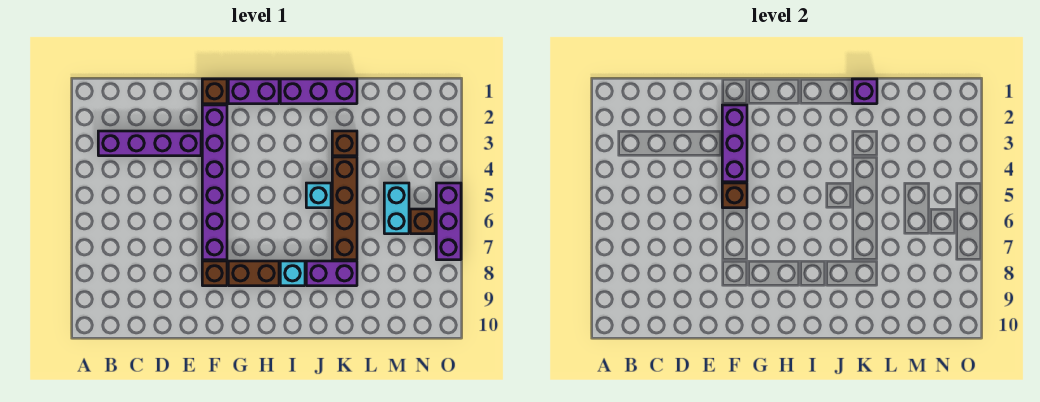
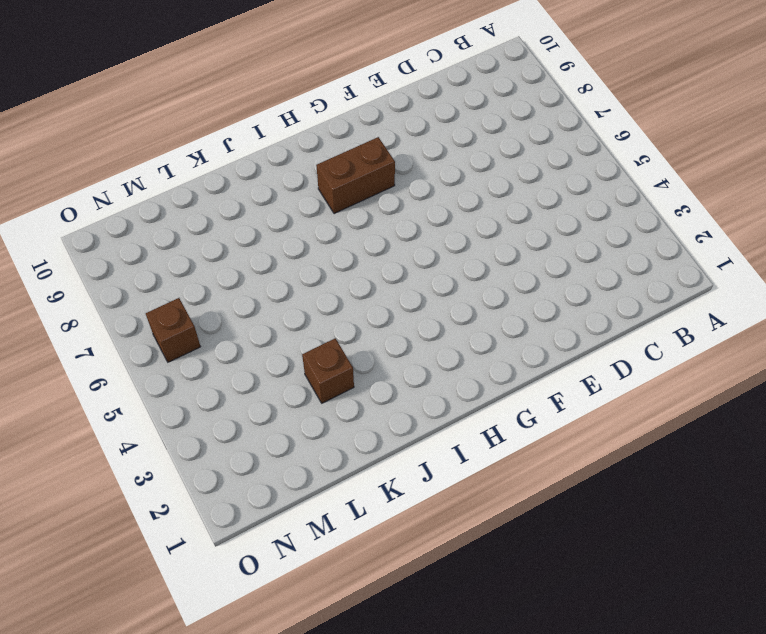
none -> purple 1x4 brick [98,131,201,156]
none -> brown 1x1 brick [202,79,227,104]
none -> purple 1x6 brick [202,105,227,260]

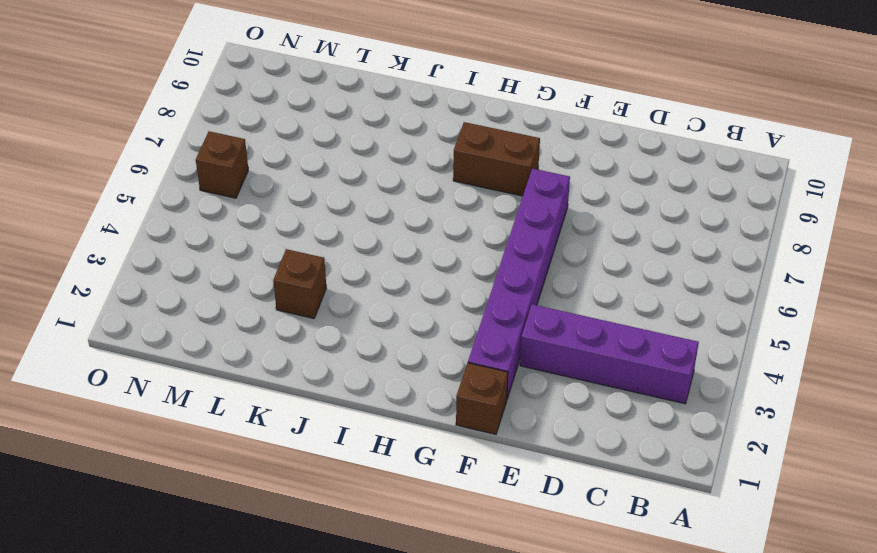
none -> brown 1x1 brick [202,261,227,286]
none -> purple 1x2 brick [228,79,279,104]
none -> purple 1x3 brick [280,79,357,104]

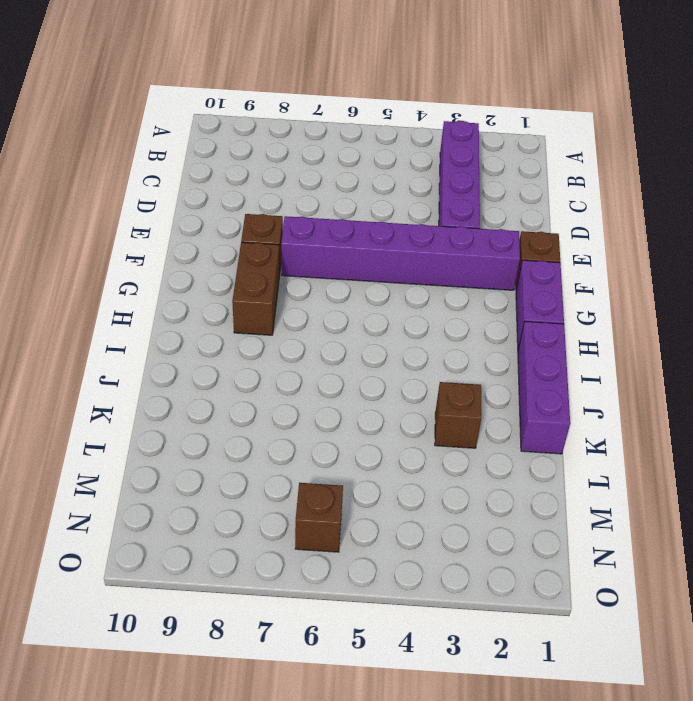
none -> cyan 1x1 brick [280,261,305,286]
none -> cyan 1x1 brick [306,183,331,208]
none -> purple 1x2 brick [306,261,357,286]

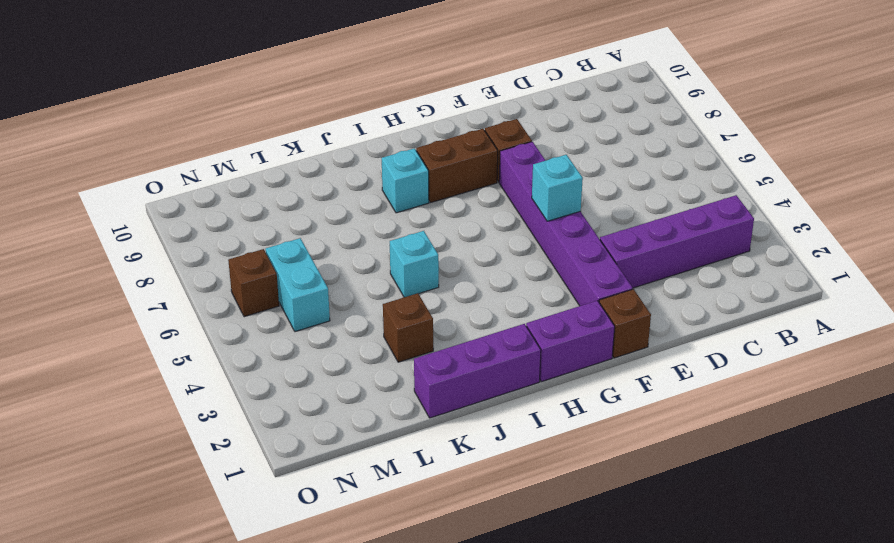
cyan 1x1 brick [532,155,583,221] -> brown 1x1 brick [722,183,747,208]
none -> purple 1x2 brick [306,261,357,286]
none -> brown 1x4 brick [332,157,357,260]
none -> purple 1x3 brick [436,183,461,260]

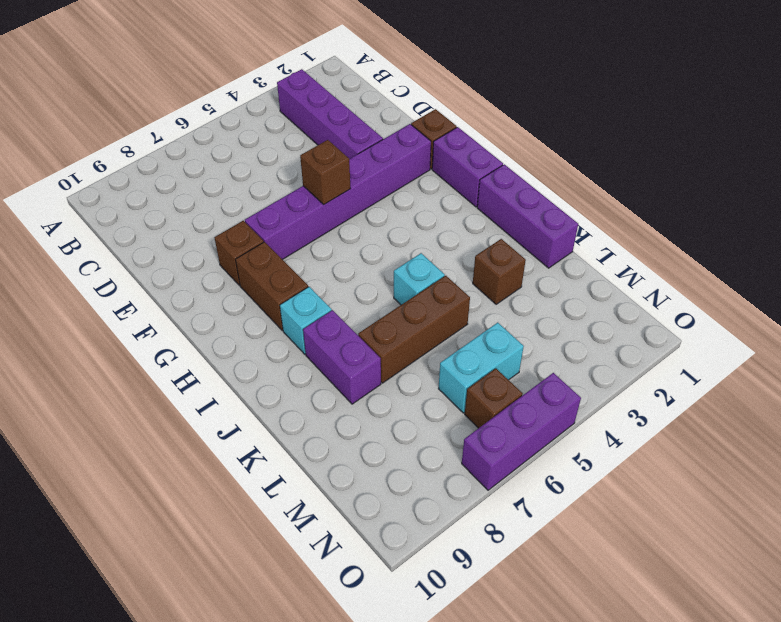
brown 1x3 brick [358,276,470,383] -> brown 1x4 brick [332,157,357,260]
none -> purple 1x3 brick [722,105,747,182]
none -> purple 1x1 brick [852,79,877,104]

